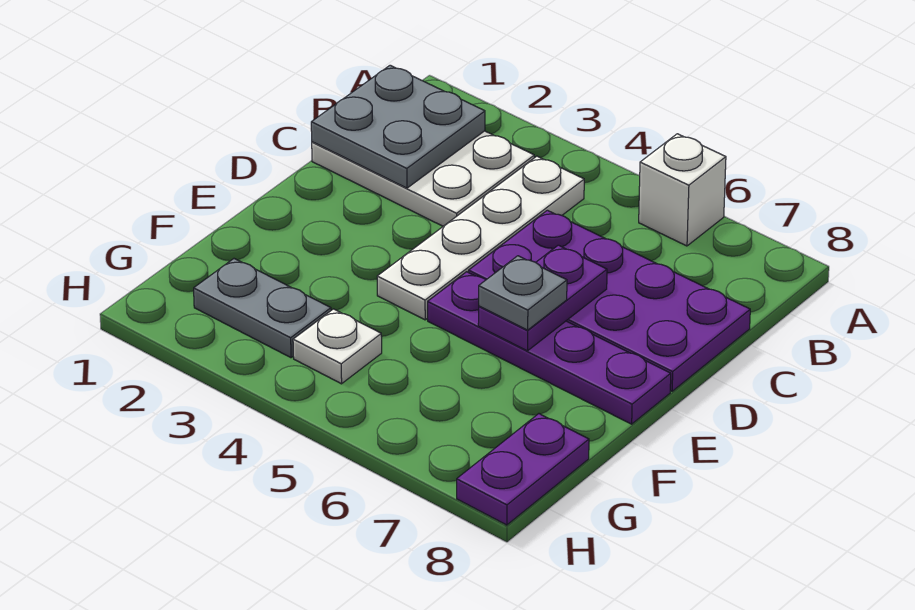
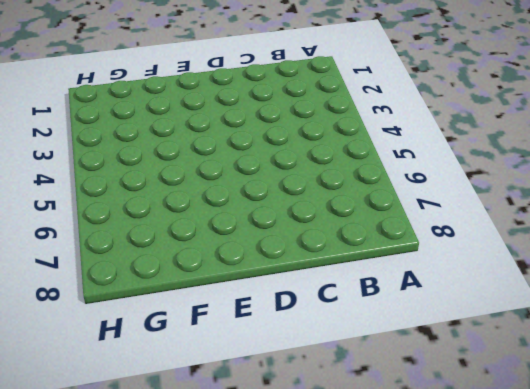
none -> white 1x1 brick [639,134,726,246]
none -> white 2x3 plate [312,131,534,226]

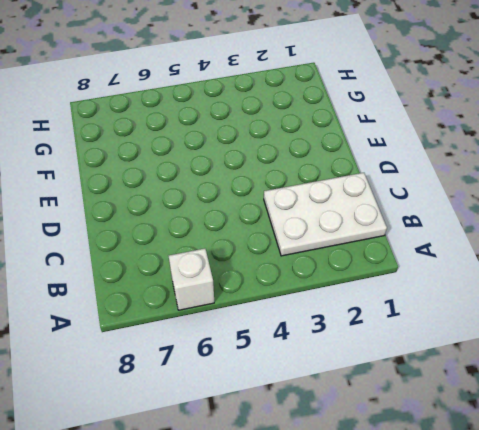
none -> white 1x4 plate [377,156,584,320]
none -> purple 2x4 plate [469,210,750,391]

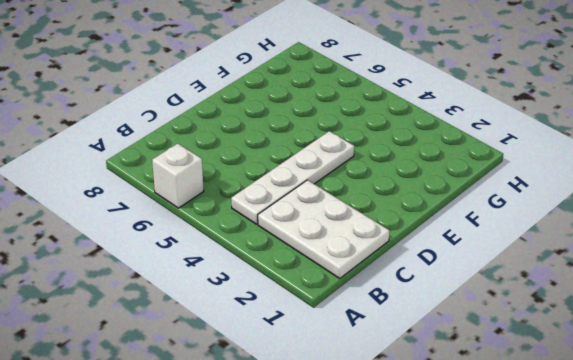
none -> purple 2x4 plate [469,210,750,391]
none -> purple 1x4 plate [428,272,671,424]

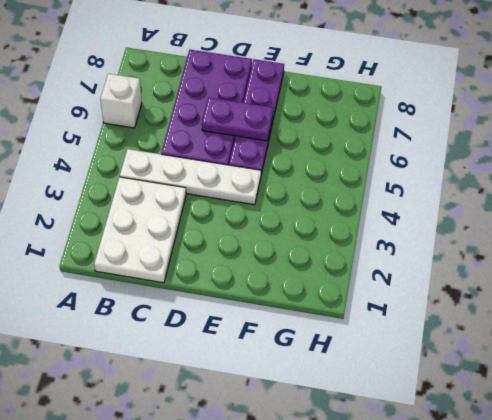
none -> grey 1x2 plate [194,259,331,358]
none -> white 1x1 plate [293,309,382,384]

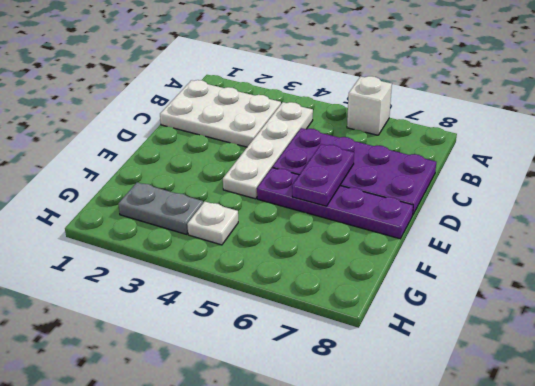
none -> purple 1x2 plate [457,414,589,525]
none -> grey 2x2 plate [311,65,485,188]

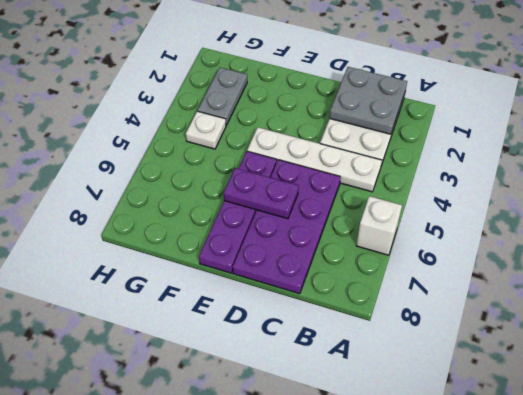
none -> purple 1x2 plate [457,414,589,525]
none -> grey 1x1 plate [479,256,567,330]

